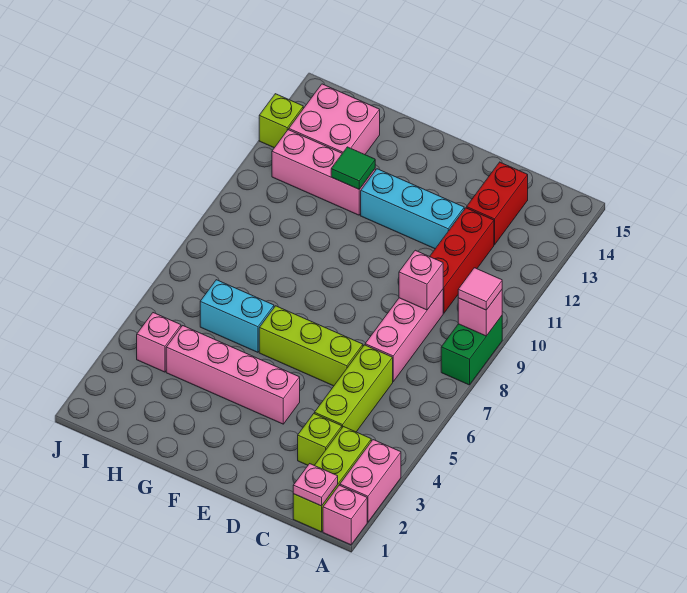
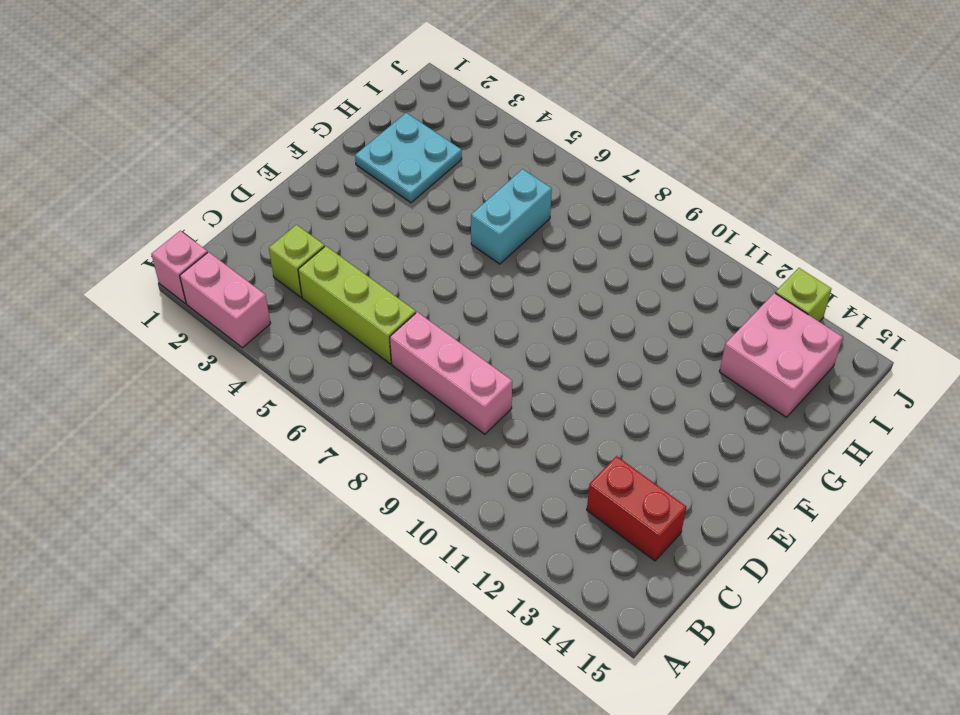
cyan 2x2 plate [355,113,462,203] -> none
none -> green 1x2 brick [441,316,502,385]
none -> lime 1x3 brick [293,427,371,532]
none -> red 1x3 brick [430,208,494,313]

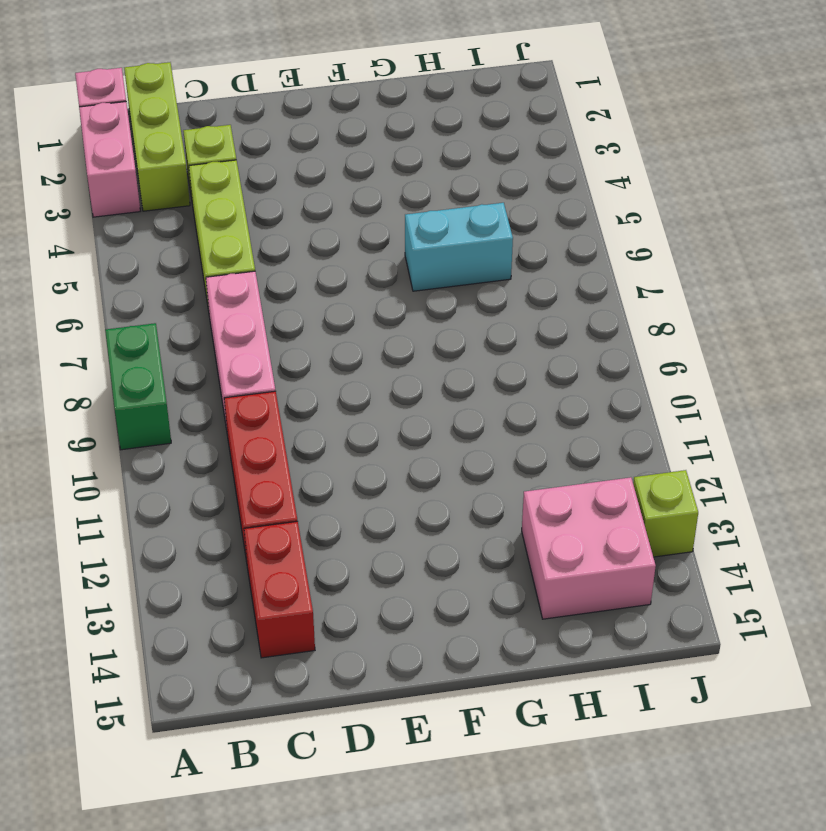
none -> lime 1x3 brick [259,306,363,386]
none -> cyan 1x3 brick [361,169,464,249]
none -> pink 1x4 brick [166,326,300,424]

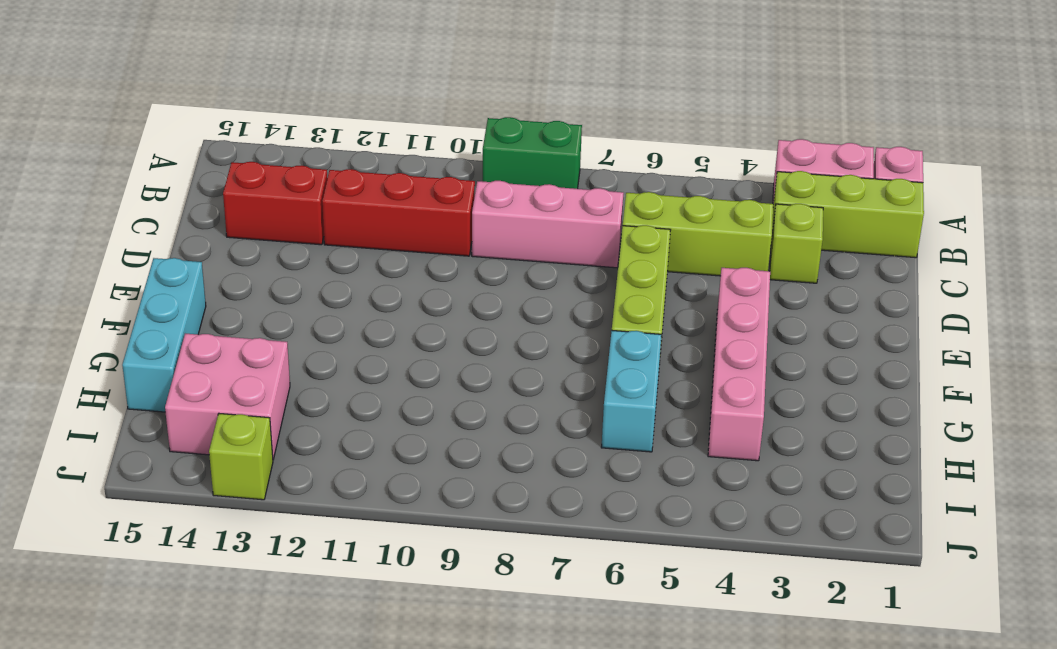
cyan 1x3 brick [122,258,206,412] -> cyan 1x3 brick moved to [361,169,464,249]
none -> pink 1x3 brick [272,130,375,215]
none -> pink 1x1 brick [137,313,181,372]
none -> pink 1x1 brick [458,290,502,336]

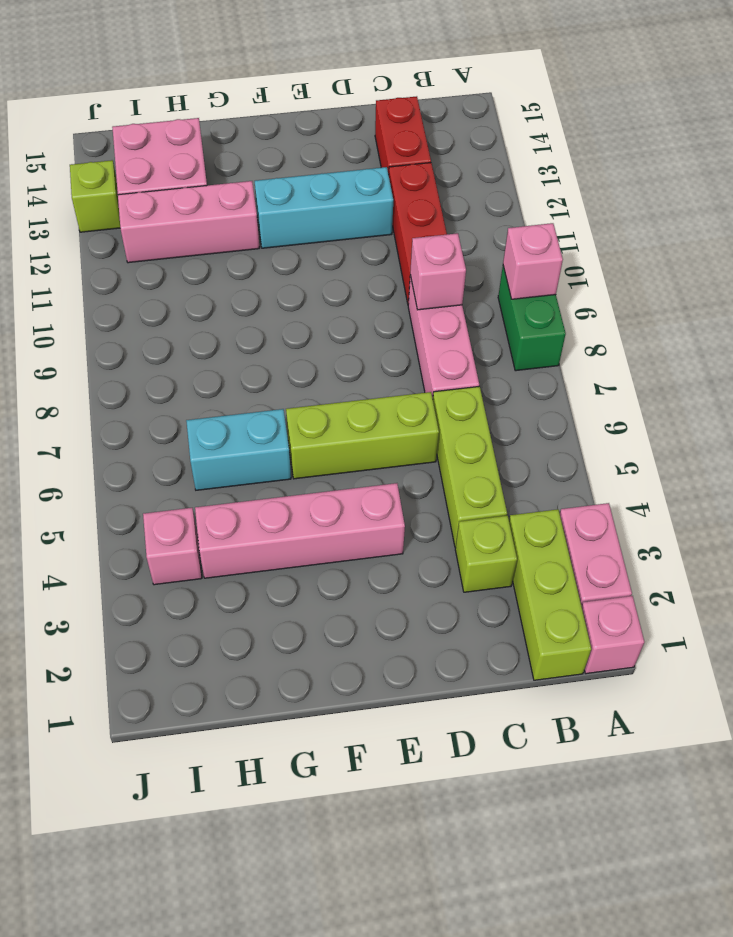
none -> pink 1x1 plate [293,464,338,506]
none -> green 1x1 tile [331,147,375,189]
none -> pink 1x1 tile [458,268,502,310]

